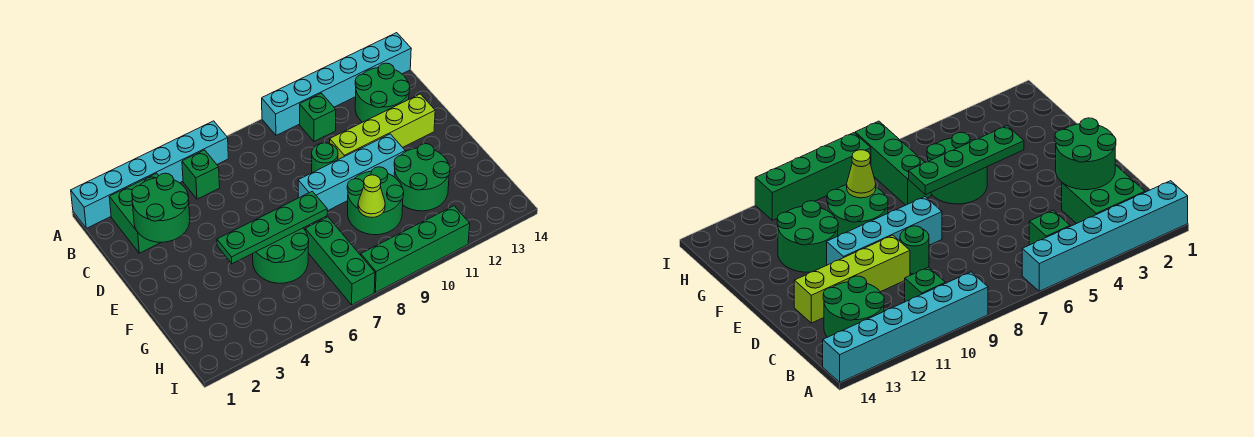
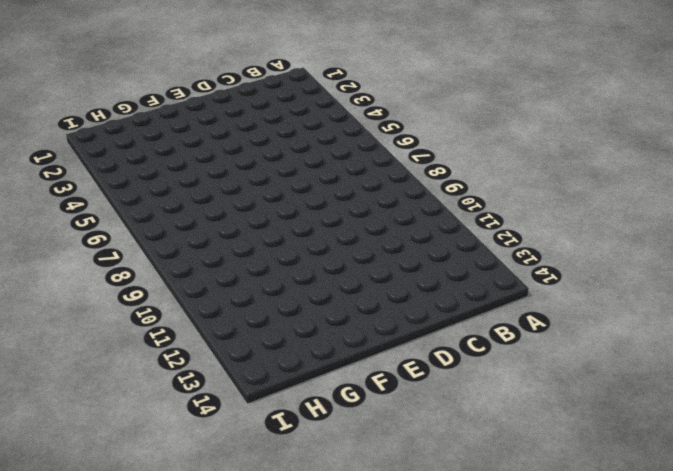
none -> cyan 1x6 brick [71,121,228,228]
none -> cyan 1x6 brick [262,33,411,135]
none -> green 2x2 brick [109,173,161,253]

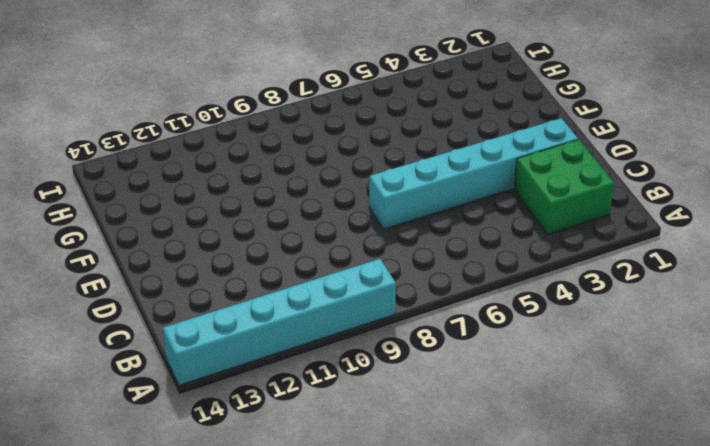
cyan 1x6 brick [369,118,578,229] -> cyan 1x6 brick moved to [71,121,228,228]
none -> green 1x1 brick [182,150,220,199]
none -> green 1x1 brick [300,93,336,141]
none -> green 2x2 round brick [355,63,410,122]

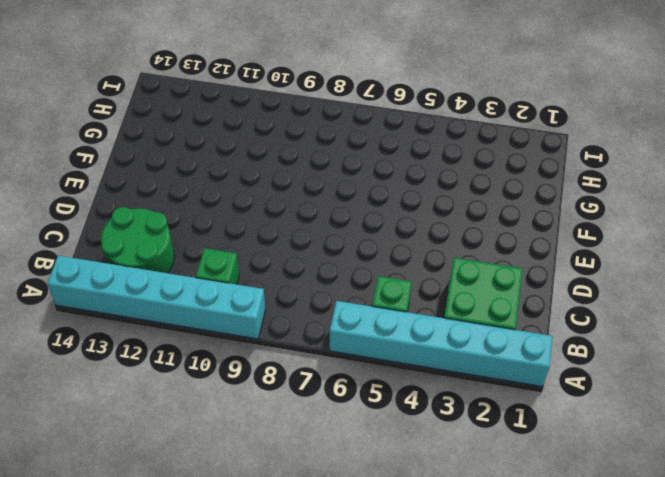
none -> green 1x1 round brick [312,143,338,173]
none -> lime 1x4 brick [330,94,435,160]
none -> cyan 1x4 brick [298,134,405,211]

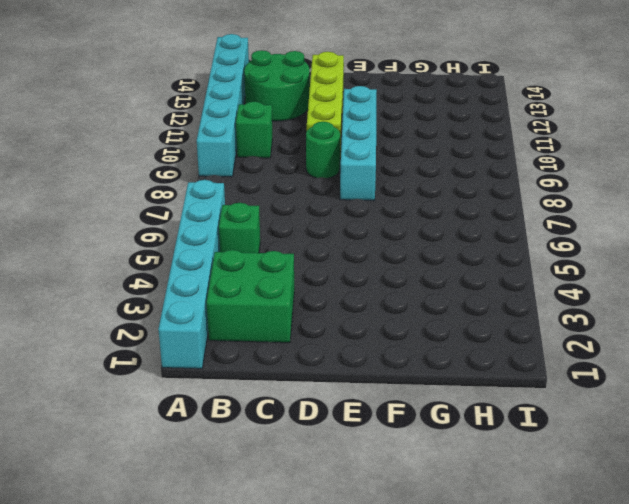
none -> green 2x2 round brick [253,228,309,283]
none -> green 2x2 round brick [347,167,404,235]
none -> green 2x2 round brick [394,144,450,211]

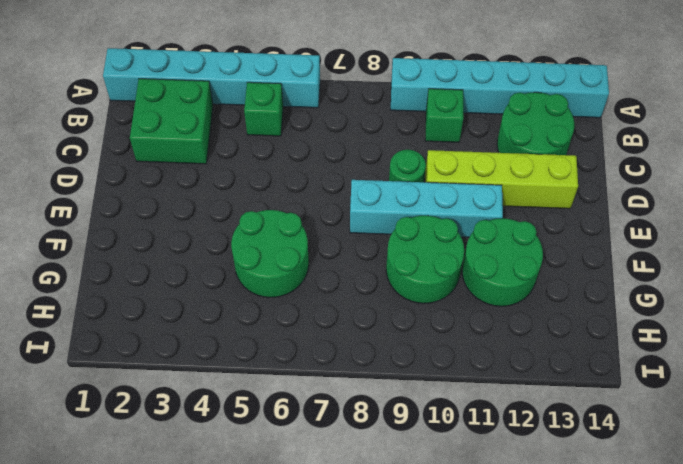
none -> green 1x3 brick [305,217,375,305]
none -> green 1x4 brick [361,206,470,292]
none -> green 2x2 round brick [132,173,190,242]

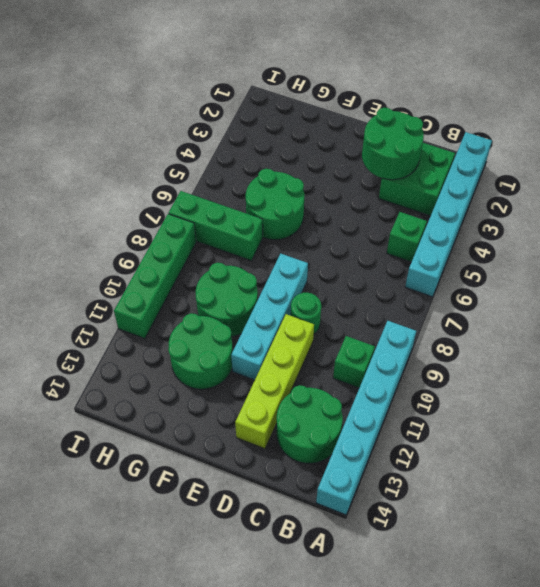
none -> green 1x4 plate [217,191,327,264]
none -> lime 1x1 cone [358,175,385,217]

